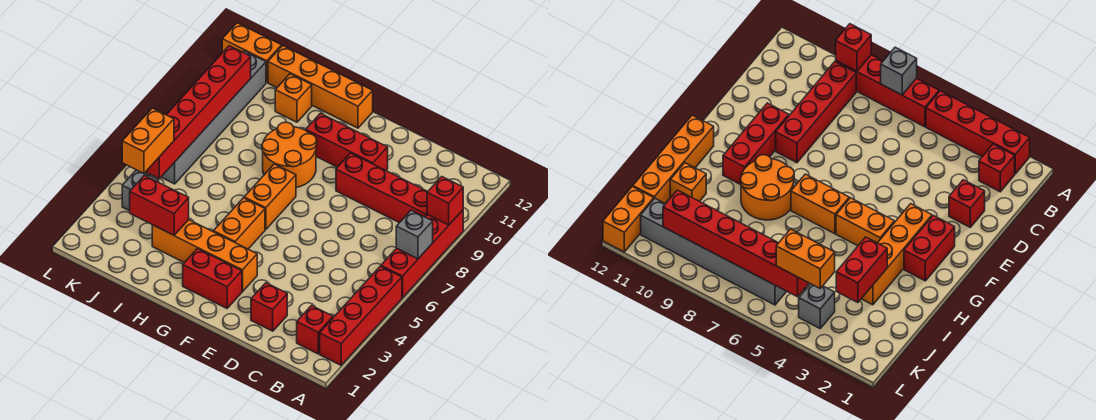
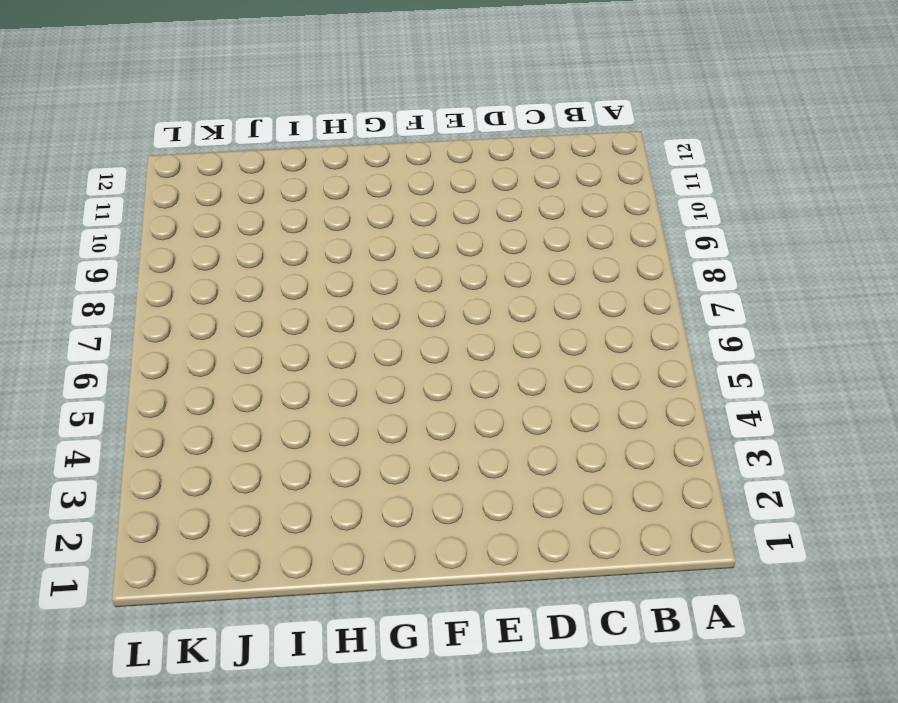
none -> red 1x4 brick [320,266,402,365]
none -> red 1x4 brick [381,210,463,298]
none -> red 1x1 brick [297,306,333,354]

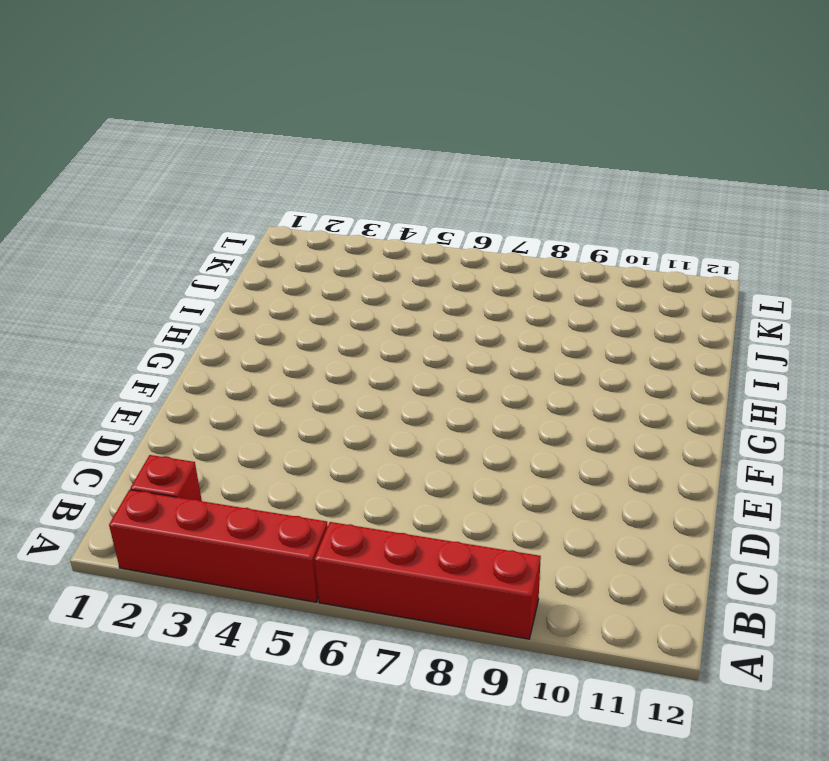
none -> red 1x4 brick [336,153,427,223]
none -> red 1x1 brick [251,283,287,331]
none -> red 1x3 brick [306,113,388,170]

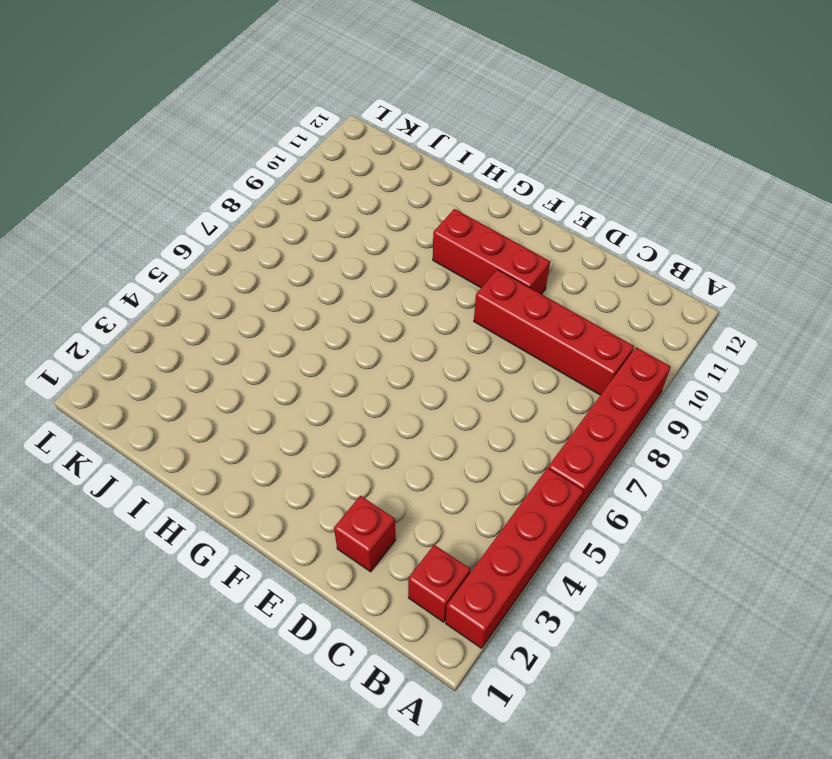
none -> red 1x2 brick [183,249,242,308]
none -> orange 1x4 brick [152,220,257,292]
none -> orange 1x2 brick [213,198,265,249]

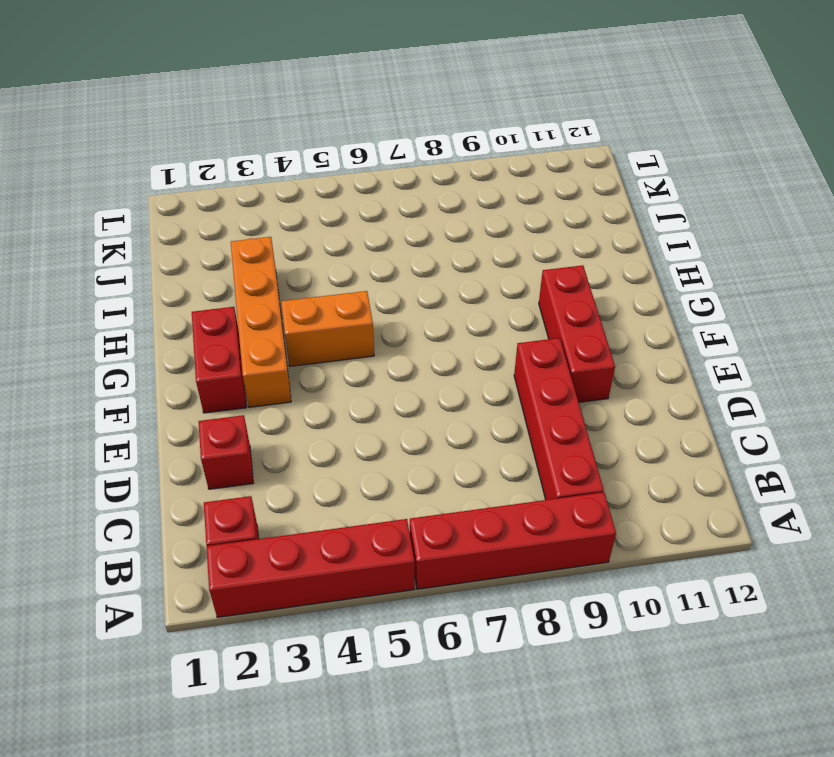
none -> orange 1x2 brick [244,164,296,230]
none -> orange 2x2 round brick [262,122,317,187]
none -> orange 1x4 brick [268,45,373,128]

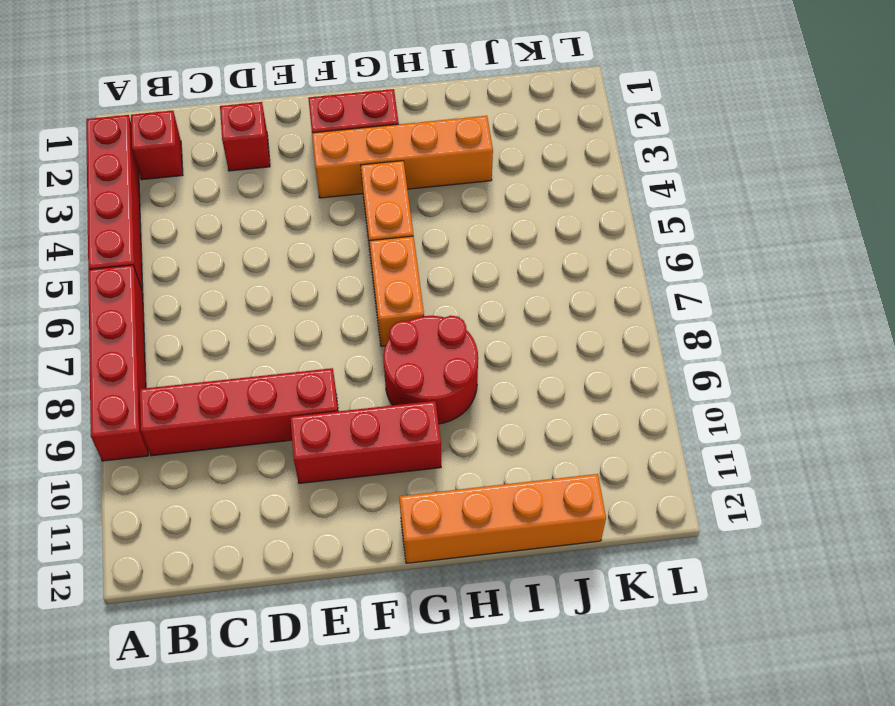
red 2x2 round brick [384,316,478,424] -> orange 2x2 round brick [262,122,317,187]
none -> orange 1x1 brick [275,74,312,122]
none -> grey 1x1 brick [122,170,159,211]
none -> grey 1x6 brick [161,51,266,184]

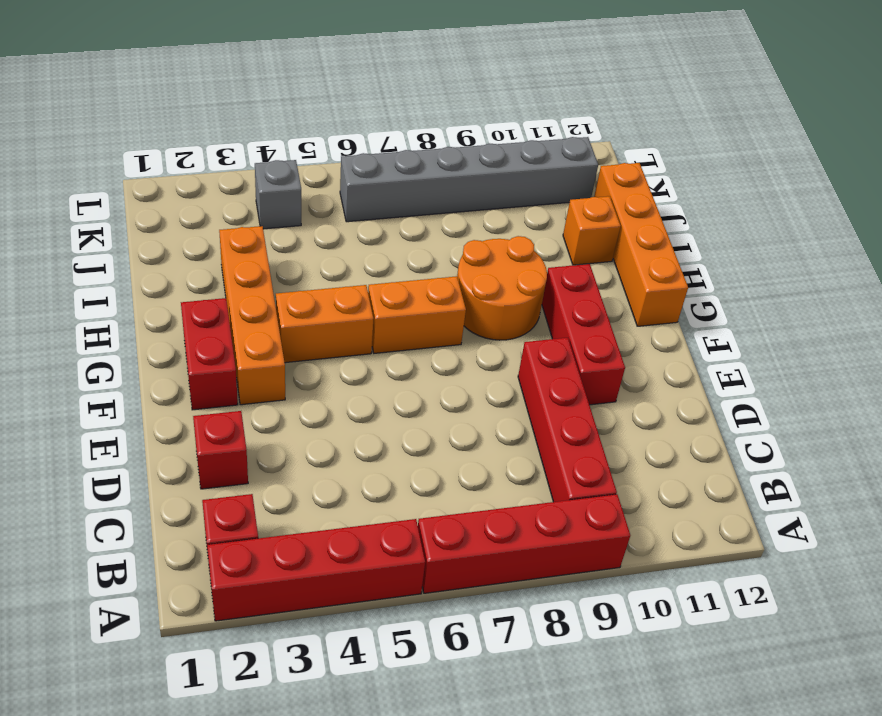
none -> orange 1x2 brick [222,23,281,83]
none -> grey 1x1 brick [396,210,433,259]
none -> red 1x1 brick [427,177,463,225]

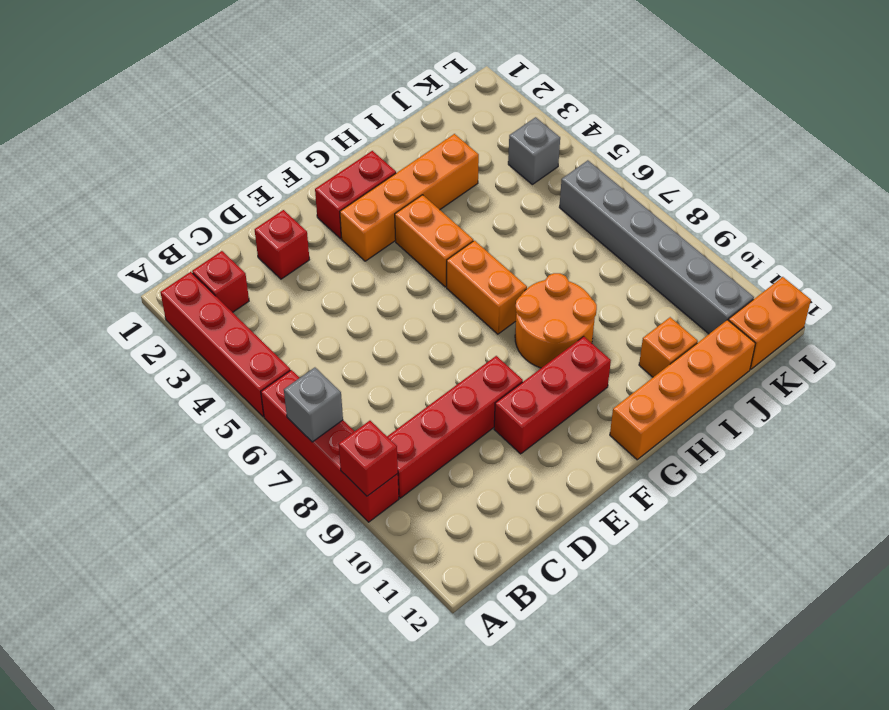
none -> red 1x2 brick [130,175,189,235]
none -> red 1x6 brick [146,46,251,179]
none -> orange 1x2 brick [122,108,174,173]

